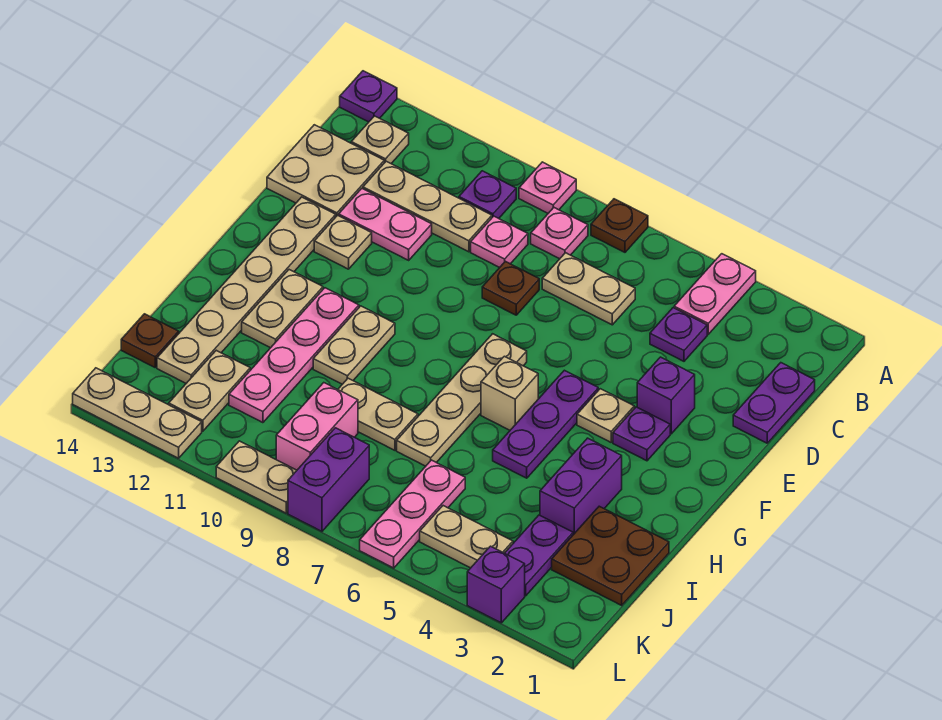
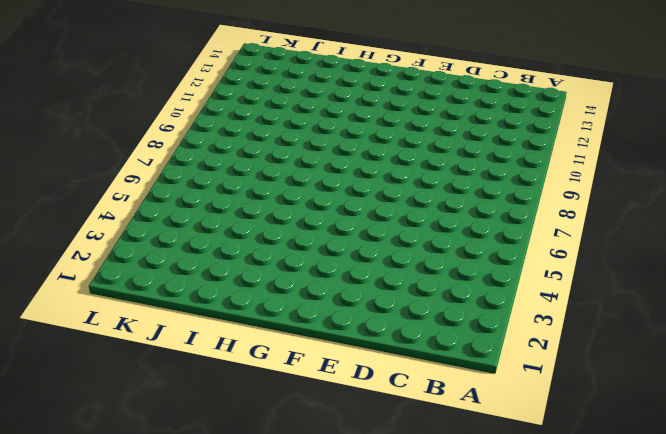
none -> pink 1x2 plate [674,254,756,334]
none -> brown 1x1 plate [591,199,648,252]
none -> pink 1x1 plate [519,162,576,213]
none -> purple 1x1 plate [340,71,397,122]

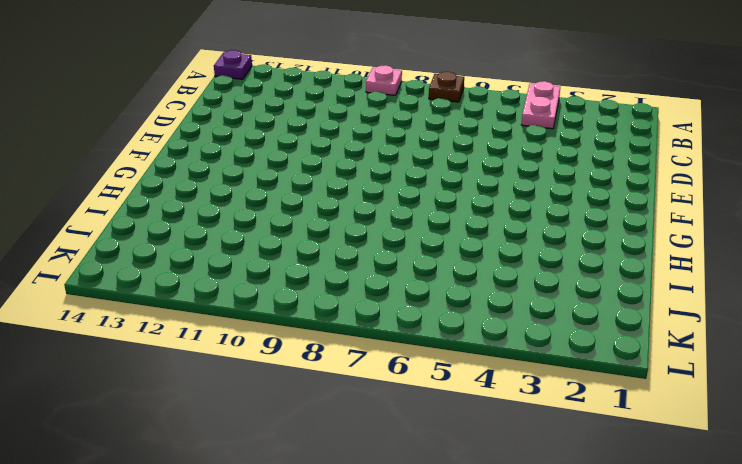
none -> pink 1x1 plate [531,208,588,259]
none -> purple 1x1 plate [459,171,516,218]
none -> tan 1x1 plate [351,116,409,163]
none -> purple 1x2 plate [733,363,815,443]

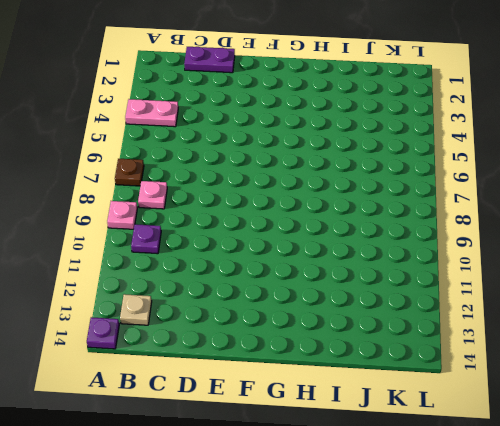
none -> purple 1x1 plate [650,308,707,361]
none -> tan 1x2 plate [542,253,635,325]
none -> pink 1x1 plate [471,216,528,268]
none -> tan 1x3 plate [363,161,492,252]

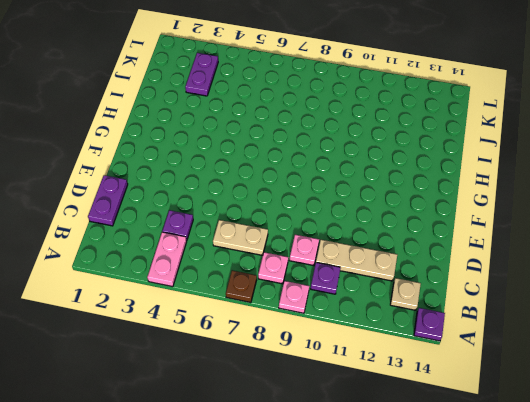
none -> tan 2x2 plate [267,125,384,216]
none -> brown 1x1 plate [482,261,539,315]
none -> pink 1x2 plate [339,189,432,260]
none -> purple 1x1 brick [637,357,695,434]

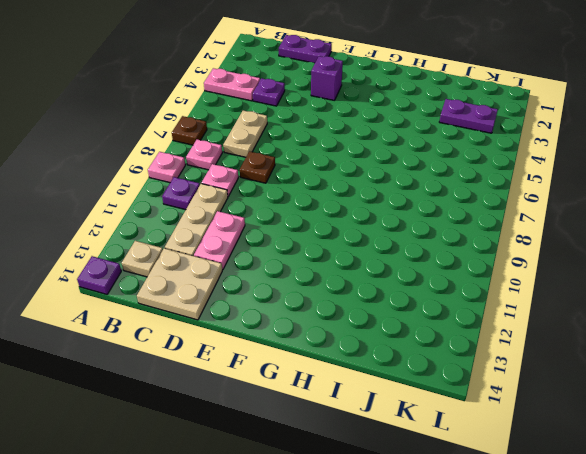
none -> tan 1x1 plate [314,215,372,269]
none -> tan 1x6 plate [157,197,336,383]
none -> purple 1x1 plate [613,407,670,461]
none -> tan 1x1 plate [577,389,634,442]

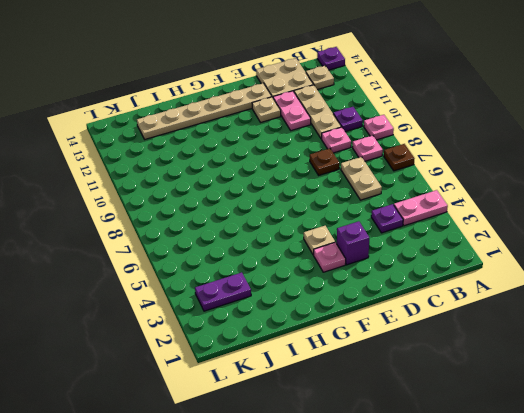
pink 1x1 plate [314,242,346,272] -> purple 1x1 plate [613,407,670,461]
none -> purple 1x2 plate [733,363,815,443]
none -> purple 1x3 plate [493,370,598,478]
none -> tan 1x4 plate [397,334,527,466]
none -> tan 1x1 brick [481,356,538,430]

